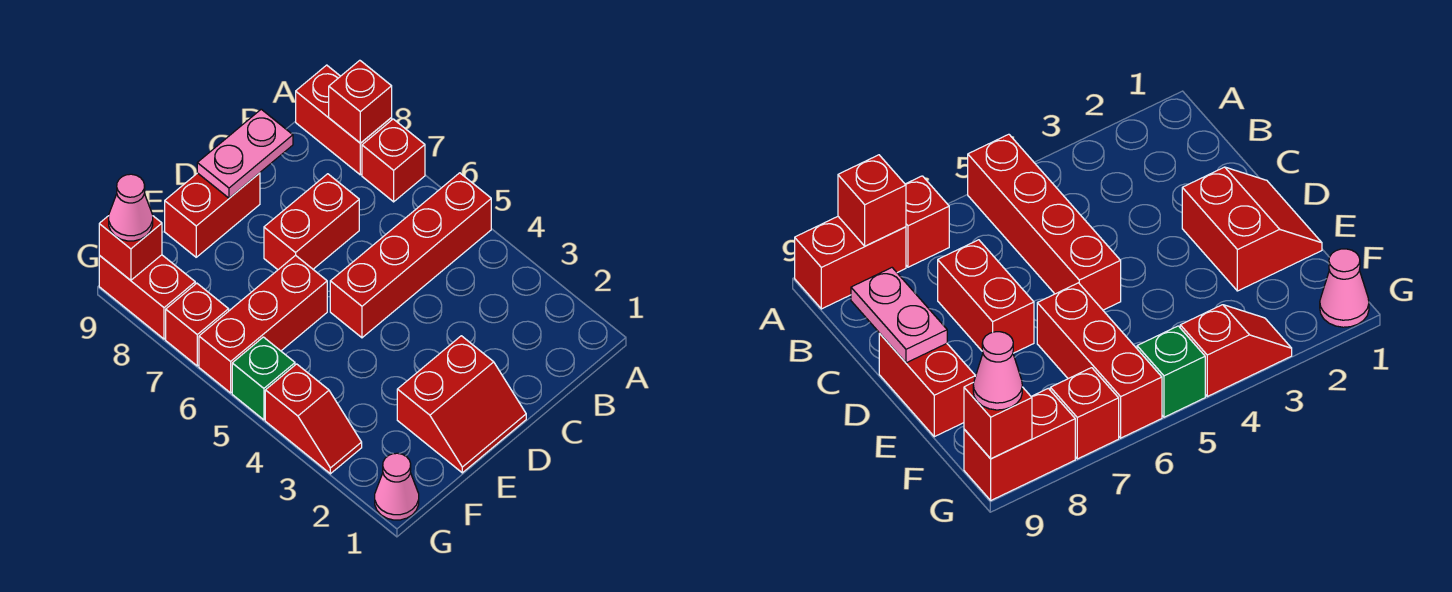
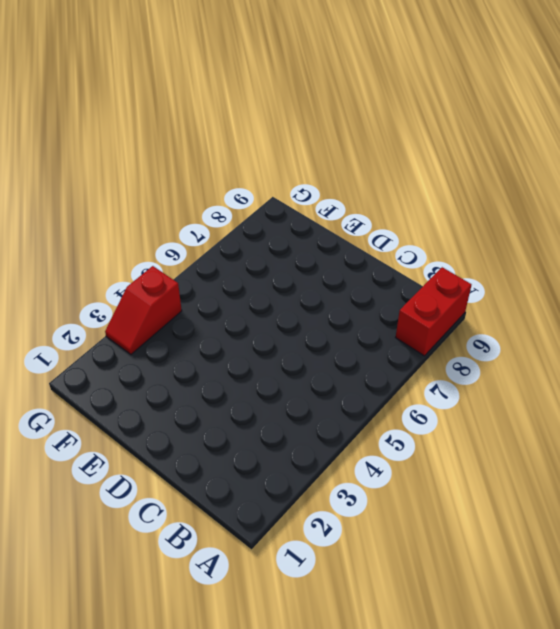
none -> red 1x4 brick [330,173,491,338]
none -> red 1x1 brick [362,119,425,202]
none -> red 1x2 brick [264,174,359,270]

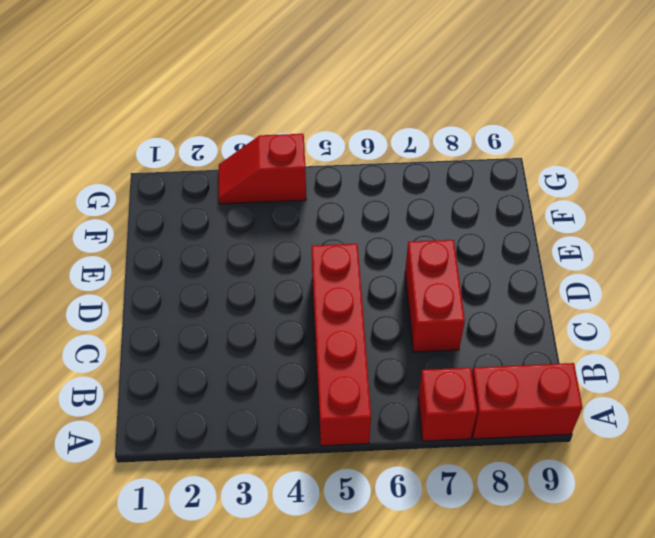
none -> red 2x2 slope [397,336,526,473]
none -> red 1x2 brick [165,173,260,257]
none -> red 1x3 brick [199,255,327,393]

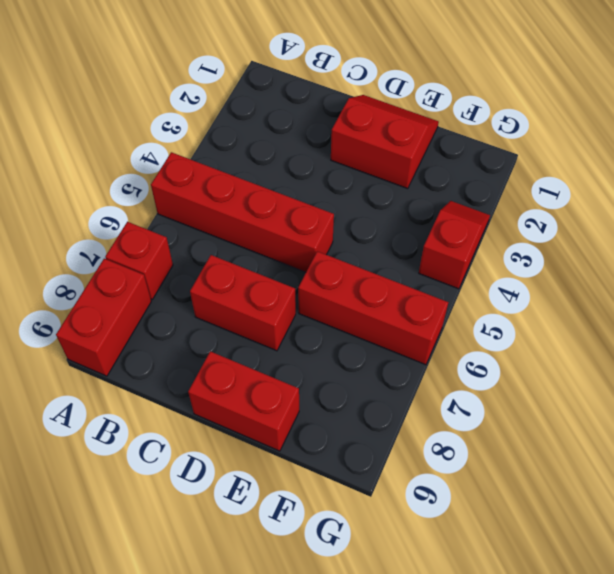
none -> pink 1x1 cone [375,453,419,520]
none -> green 1x1 brick [232,337,295,420]
none -> red 1x1 brick [166,283,229,366]

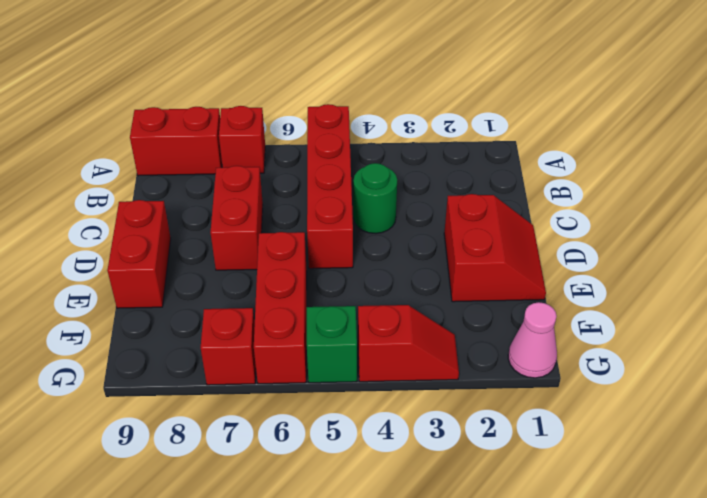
green 1x1 round brick [353,163,397,233] -> none
none -> red 1x2 brick [99,255,195,339]
none -> red 1x1 brick [329,60,392,143]
none -> pink 1x2 plate [197,109,293,198]

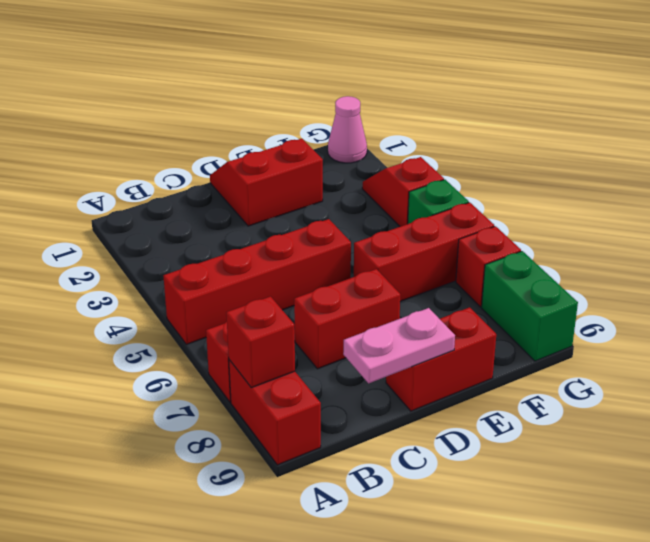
green 1x2 brick [482,251,578,361] -> red 1x2 brick [99,255,195,339]
none -> red 1x1 brick [99,216,162,280]
none -> pink 1x1 cone [109,174,153,241]

